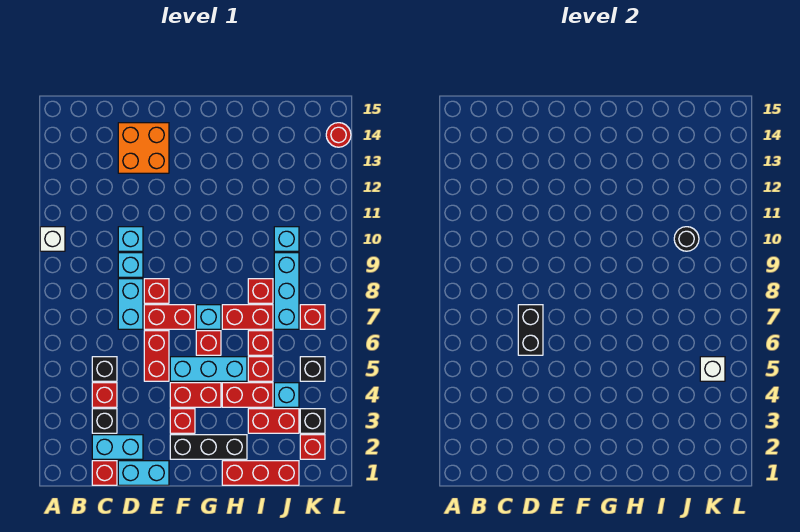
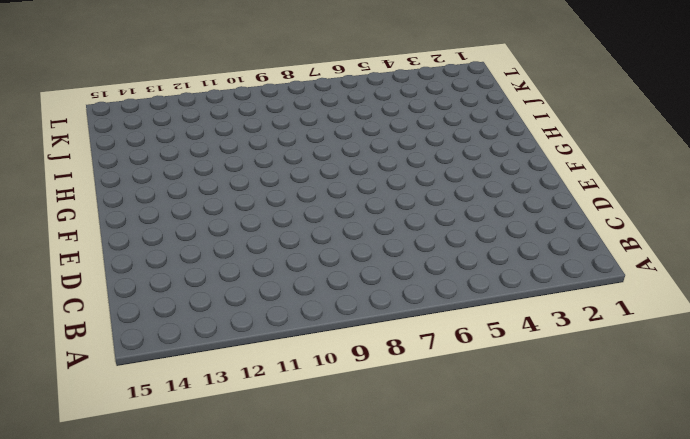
none -> white 1x1 brick [40,227,65,251]
none -> red 1x1 brick [92,461,117,485]
none -> cyan 1x2 brick [92,435,143,459]
none -> black 1x1 brick [92,409,117,433]

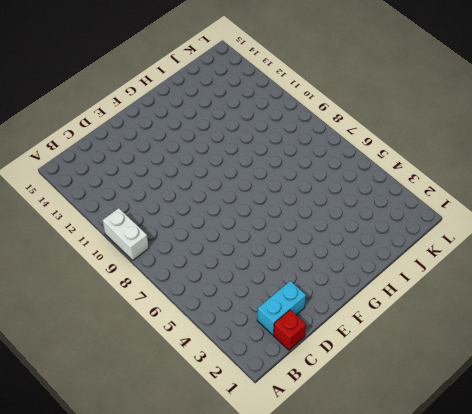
white 1x2 brick [103,208,149,260] -> white 1x1 brick [40,227,65,251]
none -> black 1x1 brick [92,409,117,433]
none -> red 1x1 brick [92,383,117,407]
none -> black 1x1 brick [92,357,117,381]
none -> cyan 1x2 brick [118,461,169,485]

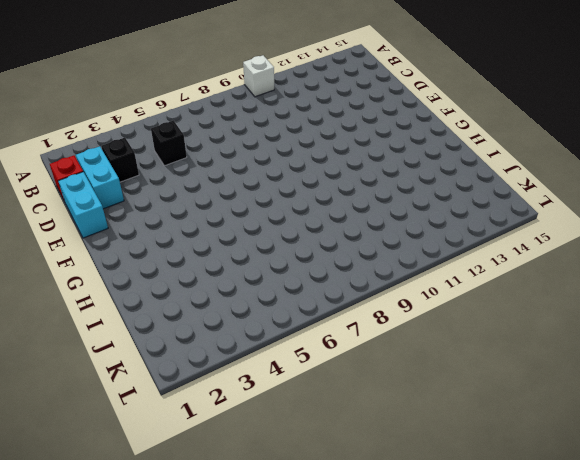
none -> red 1x1 brick [92,383,117,407]
none -> cyan 1x2 brick [118,279,143,329]
none -> cyan 1x1 brick [118,253,143,277]
none -> cyan 1x1 brick [118,227,143,251]

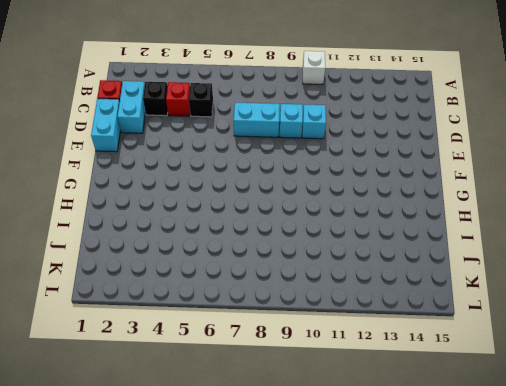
none -> orange 2x2 brick [118,123,169,173]
none -> red 1x2 brick [144,331,169,381]
none -> red 1x2 brick [144,305,195,329]
none -> red 1x1 brick [144,279,169,303]

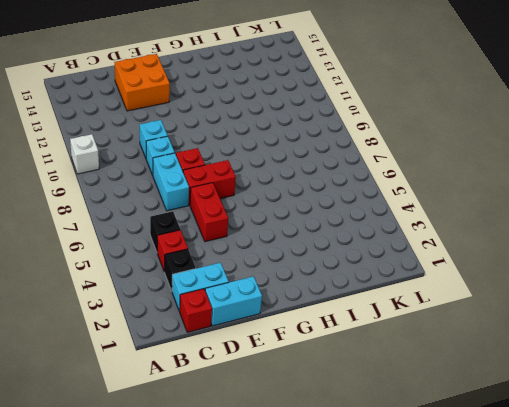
none -> black 1x3 brick [170,435,247,459]
none -> red 1x1 brick [170,409,195,433]
none -> red 1x2 brick [170,383,221,407]
none -> cyan 1x3 brick [170,357,247,381]

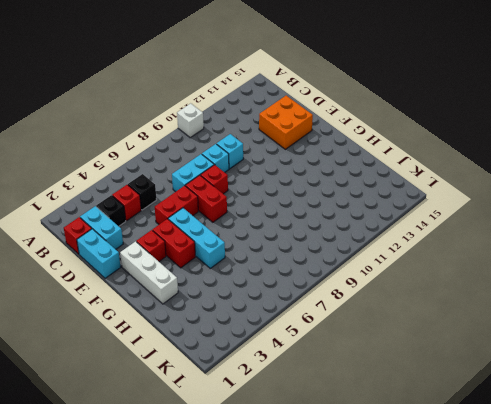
white 1x3 brick [120,241,178,304] -> black 1x3 brick [170,435,247,459]
none -> red 1x1 brick [196,331,221,355]
none -> cyan 1x1 brick [196,305,221,329]
none -> red 1x3 brick [222,461,299,485]
none -> red 1x2 brick [222,383,273,407]

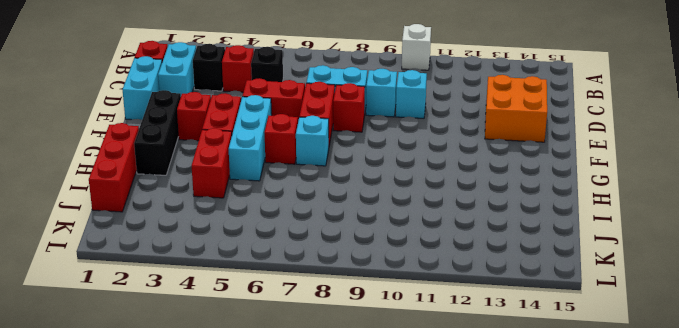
none -> red 1x2 brick [222,305,273,329]
none -> red 1x2 brick [248,409,299,433]
none -> red 1x1 brick [248,357,273,381]
none -> red 1x1 brick [248,331,273,355]

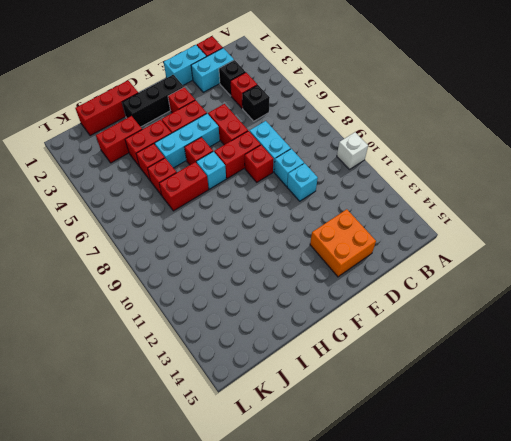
none -> red 1x1 brick [248,279,273,303]
none -> cyan 1x1 brick [274,383,299,407]
none -> cyan 1x3 brick [274,253,299,329]
none -> cyan 1x1 brick [274,227,299,251]

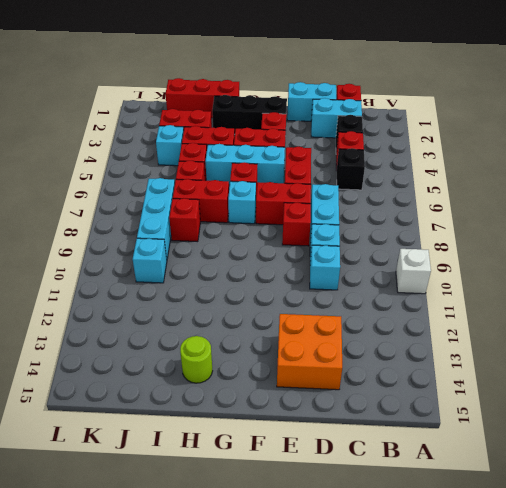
lime 1x1 round brick [180,336,212,383] -> none
none -> red 1x1 brick [300,435,325,459]
none -> black 1x1 brick [300,409,325,433]
none -> black 1x1 brick [300,357,325,381]
none -> red 1x1 brick [300,305,325,329]

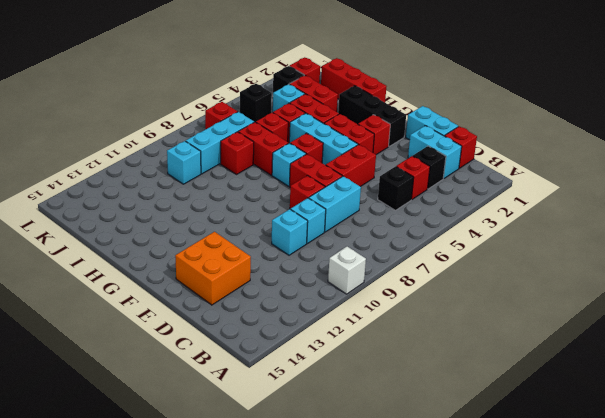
none -> red 1x1 round brick [326,123,351,147]
none -> black 1x2 brick [518,305,543,355]
none -> black 1x1 round brick [674,227,699,251]
none -> white 1x1 brick [700,357,725,381]

